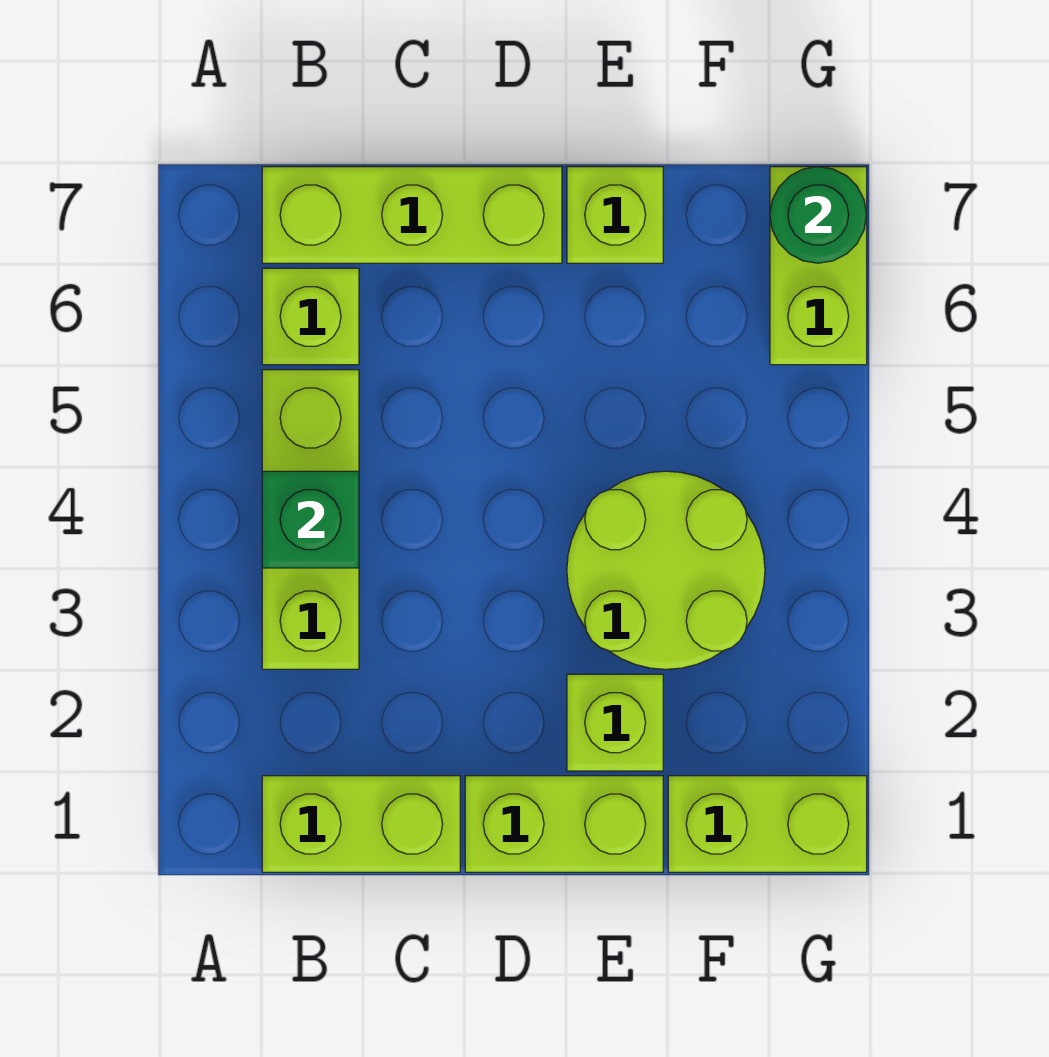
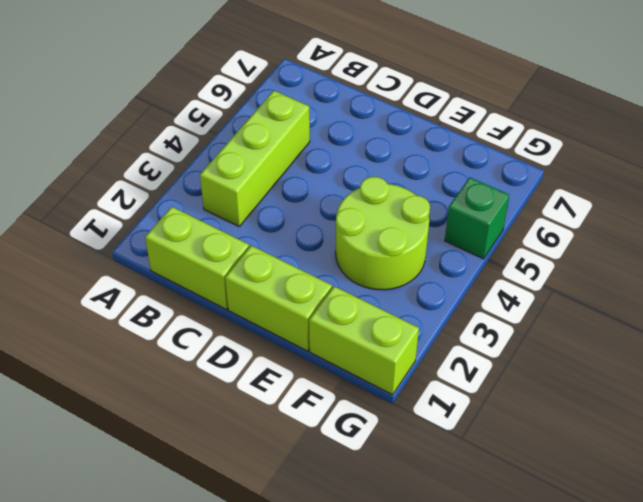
green 1x1 brick [445,177,509,259] -> green 1x1 brick moved to [262,471,359,568]
none -> lime 1x1 brick [262,268,359,365]
none -> lime 1x3 brick [262,167,562,263]
none -> lime 1x1 brick [567,674,663,771]

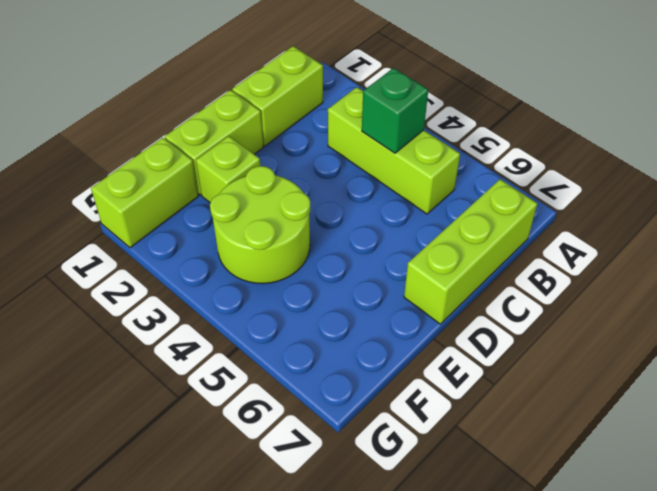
none -> lime 1x1 brick [262,268,359,365]
none -> lime 1x1 brick [567,167,663,263]
none -> lime 1x2 brick [770,167,867,365]

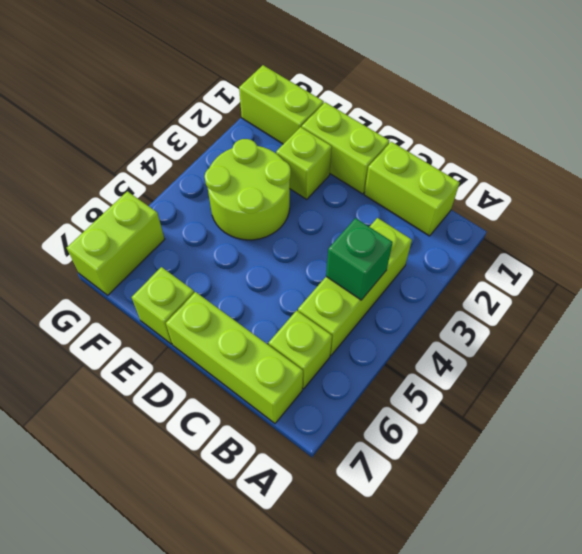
none -> green 1x1 round brick [770,167,867,263]

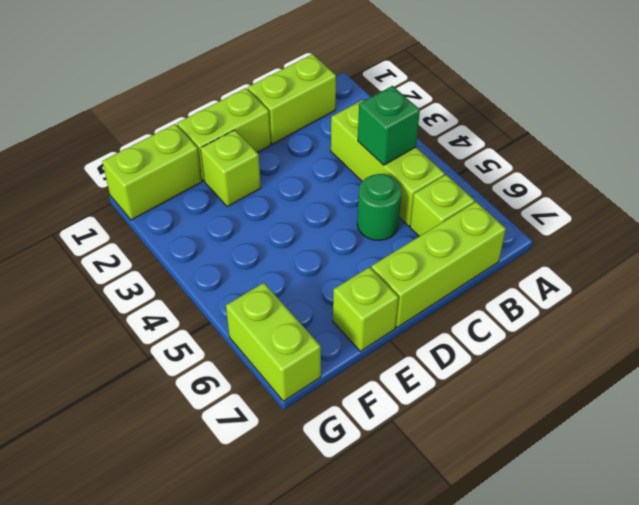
green 1x1 round brick [357,174,402,240] -> green 1x1 round brick moved to [770,167,867,263]
none -> lime 2x2 round brick [567,471,765,669]

